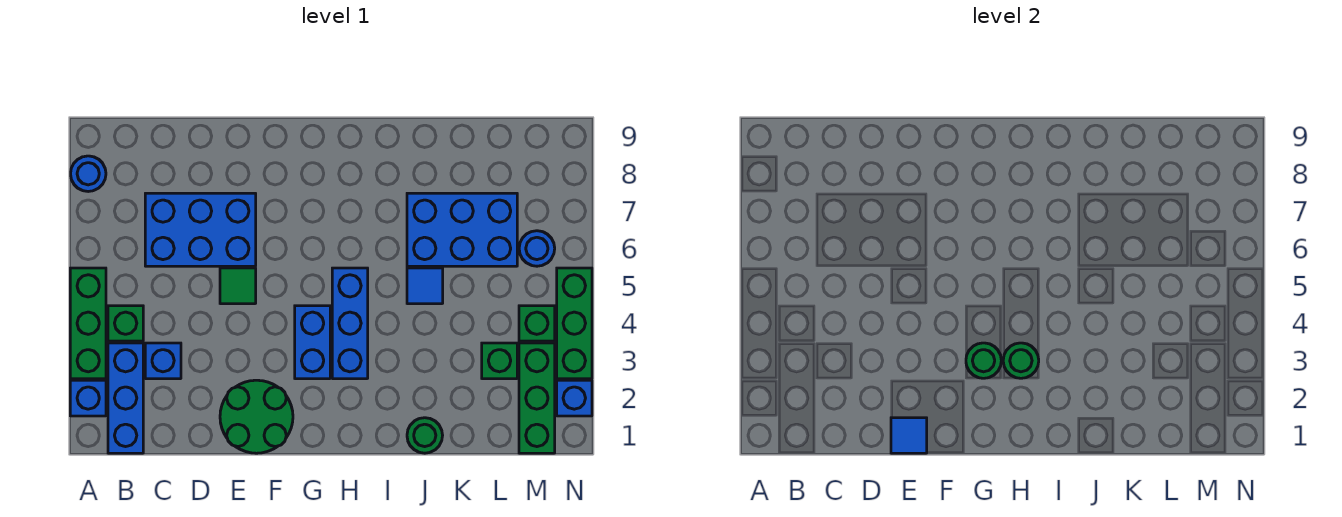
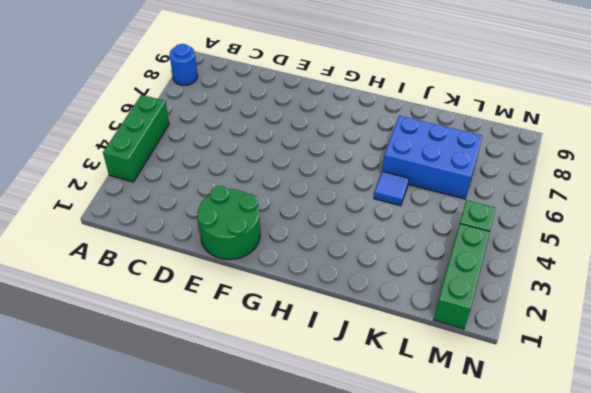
none -> blue 1x1 brick [70,380,106,416]
none -> blue 1x3 brick [108,343,143,453]
none -> green 1x1 brick [108,306,143,341]

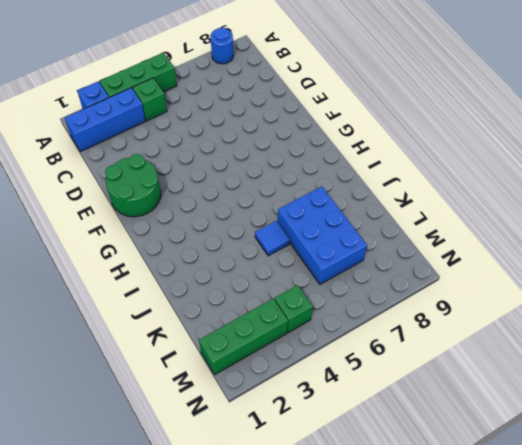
none -> blue 1x1 brick [145,343,181,379]
none -> blue 2x3 brick [145,193,256,266]
none -> green 1x1 tile [220,268,256,304]

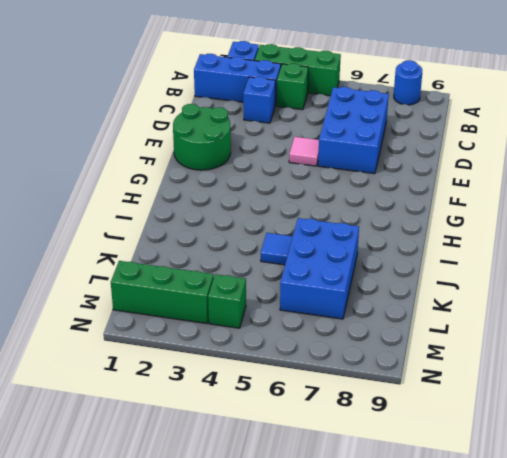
pink 1x1 tile [289,137,319,166] -> green 1x1 tile [220,268,256,304]
none -> blue 1x2 brick [295,306,330,379]
none -> blue 1x3 brick [332,268,368,379]
none -> green 1x1 round brick [407,418,443,453]

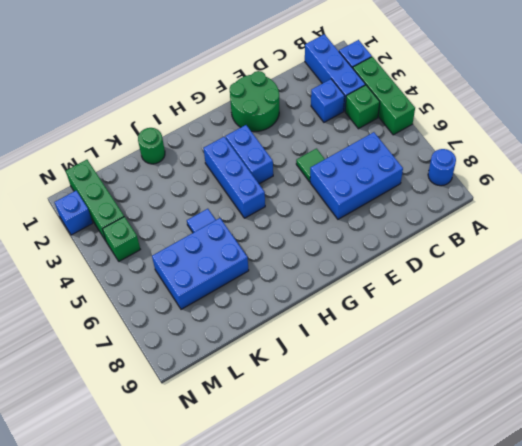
none -> green 1x1 brick [482,343,517,379]
none -> blue 1x1 round brick [519,231,555,266]
none -> green 1x3 brick [557,268,592,379]

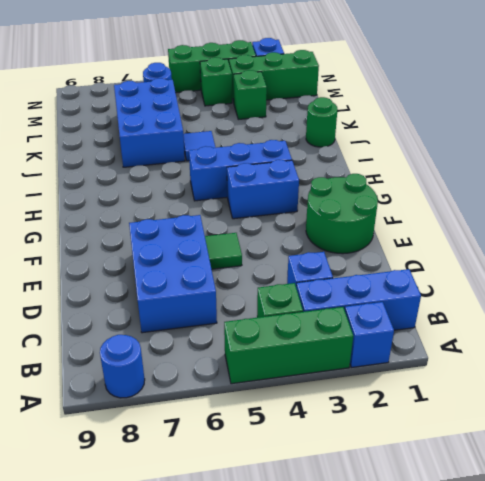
none -> blue 1x1 tile [891,418,927,453]
none -> green 1x1 round brick [966,343,1001,378]
none -> green 1x1 round brick [1003,343,1039,378]

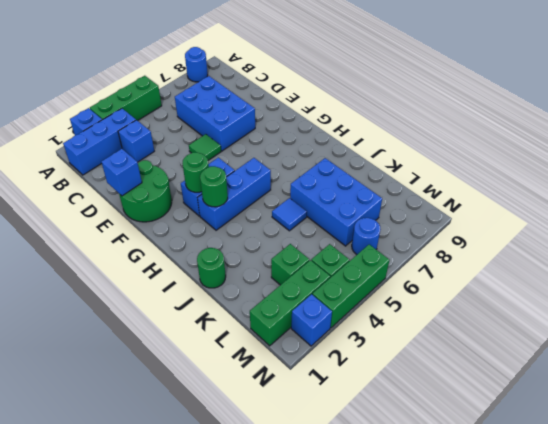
blue 1x1 brick [101,149,142,196] -> blue 1x1 tile [891,418,927,453]
none -> green 1x1 brick [108,306,143,341]

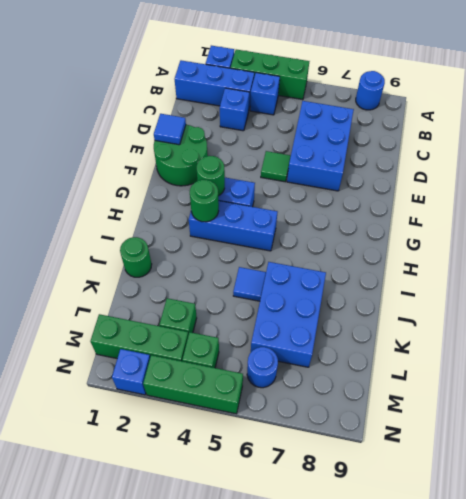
blue 1x1 brick [250,73,280,115] -> green 1x1 brick [108,306,143,341]

